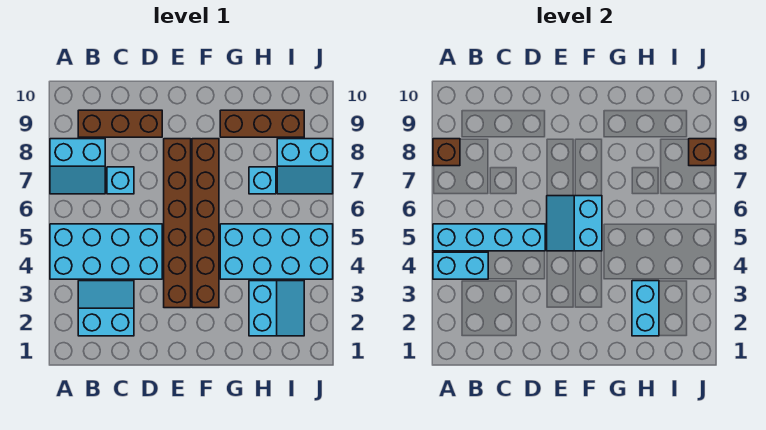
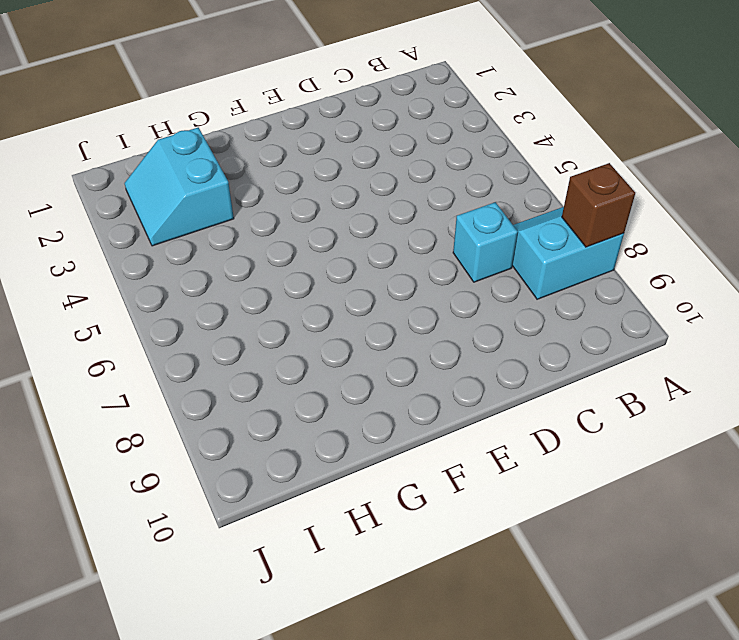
none -> cyan 2x4 brick [50,224,162,279]
none -> cyan 2x2 slope [78,281,134,336]
none -> brown 1x3 brick [78,110,162,137]

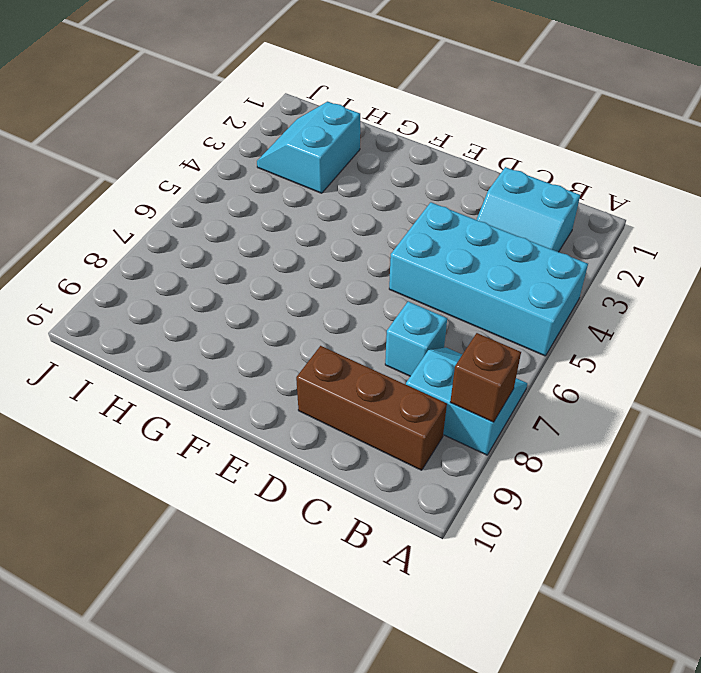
none -> brown 1x6 brick [164,139,191,308]
none -> brown 1x6 brick [192,139,219,308]
none -> cyan 2x4 brick [220,224,333,279]

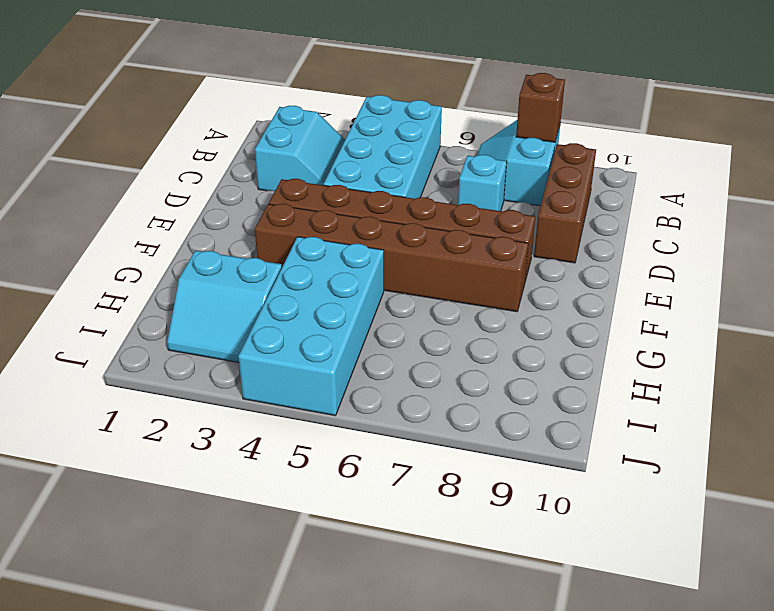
none -> brown 1x3 brick [220,110,304,137]
none -> cyan 1x1 brick [249,167,276,194]
none -> cyan 2x2 slope [277,139,333,194]

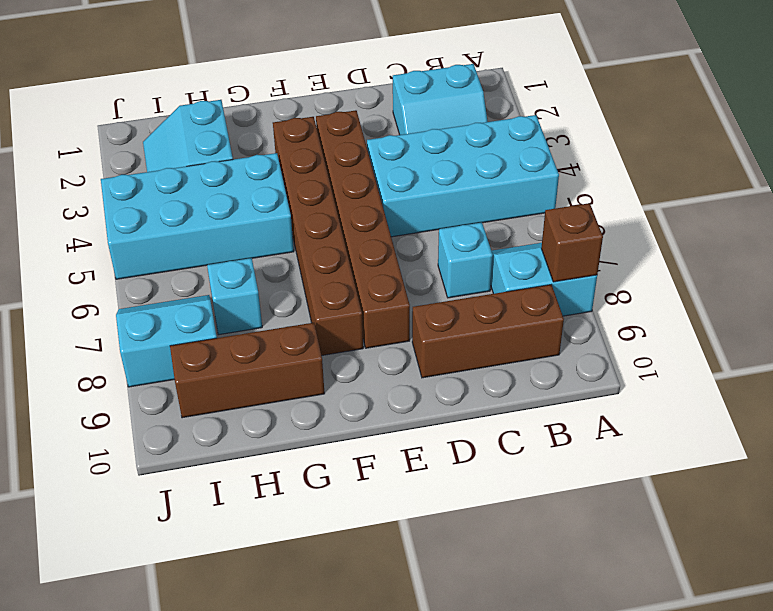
none -> cyan 1x2 brick [433,252,488,279]
none -> cyan 1x4 brick [433,224,545,251]
none -> cyan 2x2 slope [547,196,602,251]

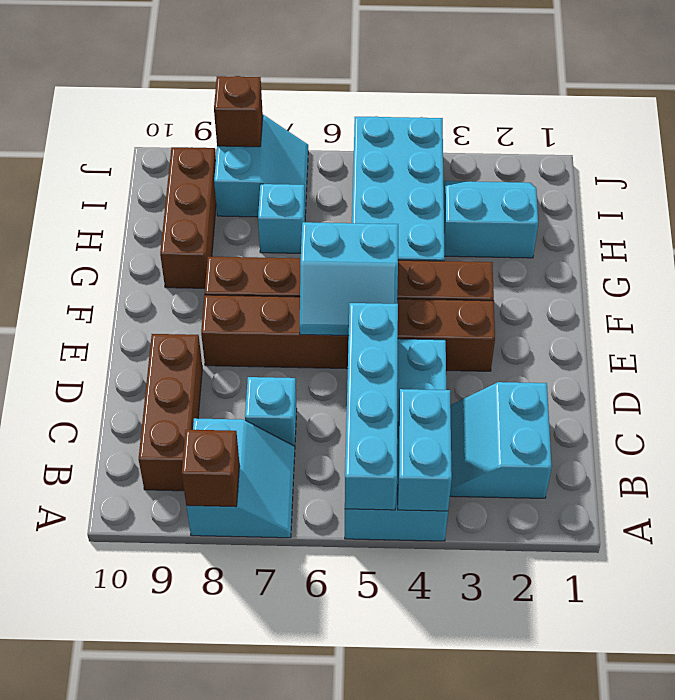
none -> cyan 1x2 brick [632,281,659,336]

